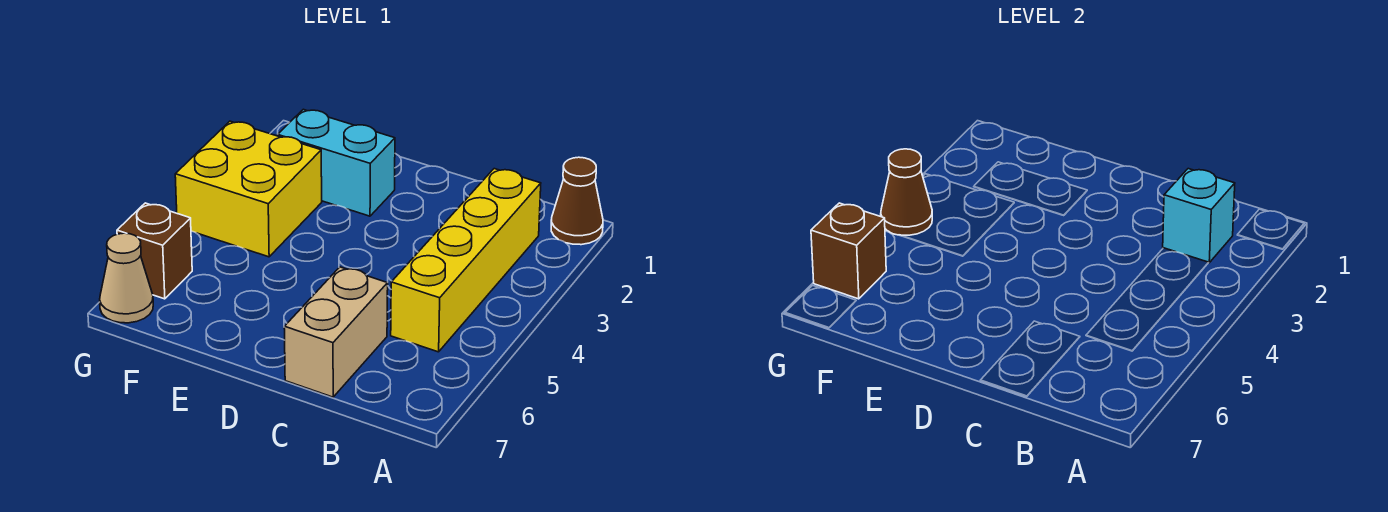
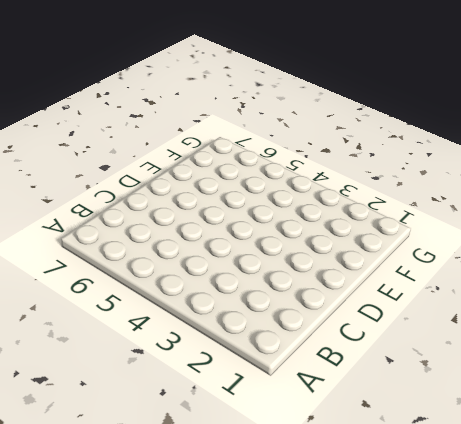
none -> brown 1x1 cone [551,157,603,245]
none -> yellow 1x4 brick [391,169,541,352]

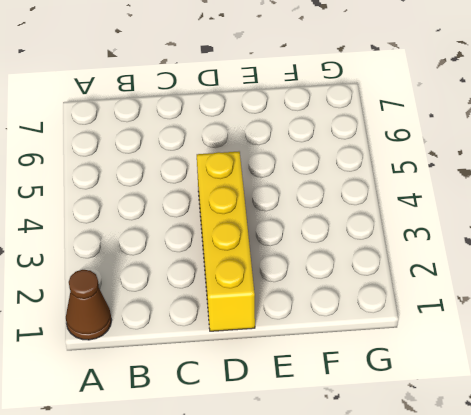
yellow 1x4 brick [197,152,255,331] -> yellow 1x4 brick moved to [391,169,541,352]
none -> tan 1x2 brick [284,267,388,397]
none -> cyan 1x2 brick [278,109,395,216]

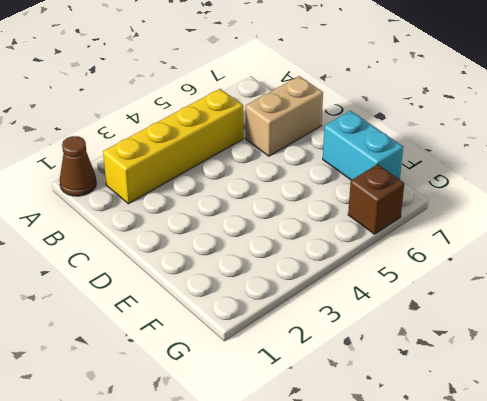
cyan 1x2 brick [323,111,403,180] -> cyan 1x2 brick moved to [278,109,395,216]
none -> yellow 2x2 brick [175,121,322,257]
none -> tan 1x1 cone [100,233,153,323]

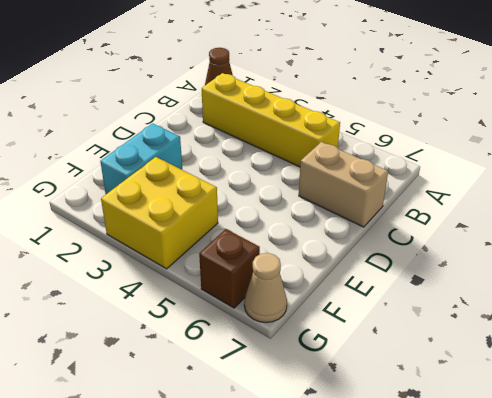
none -> cyan 1x1 brick [1163,169,1235,263]
none -> brown 1x1 cone [881,149,932,235]

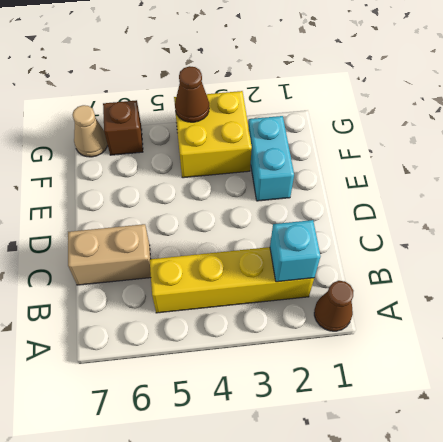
none -> brown 1x1 brick [811,203,886,299]

